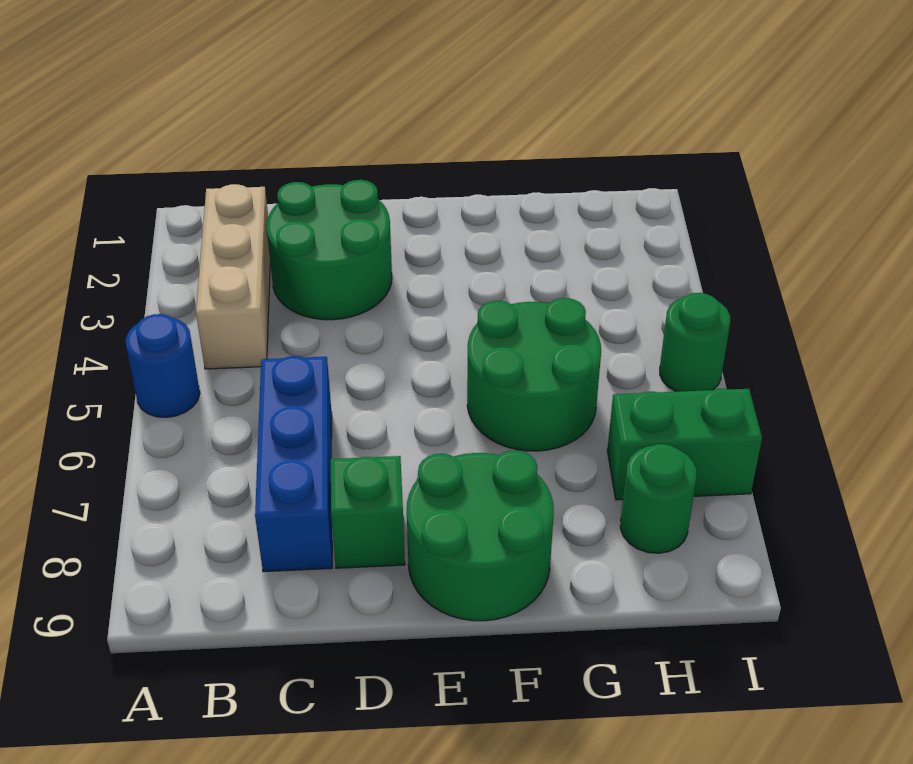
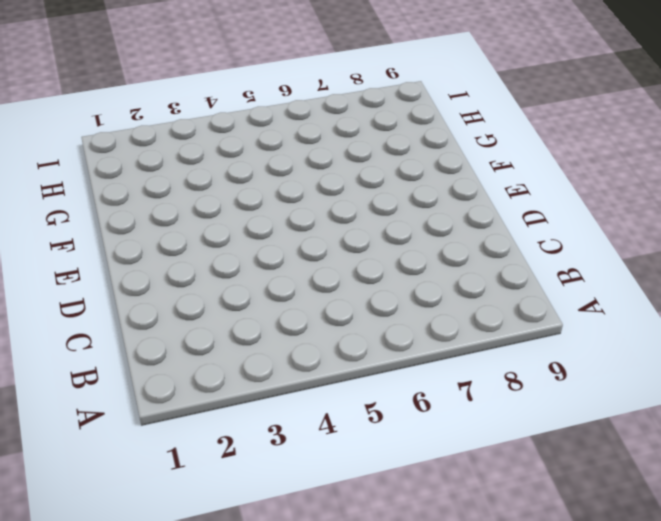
none -> blue 1x1 round brick [126,314,200,417]
none -> tan 1x3 brick [196,184,270,369]

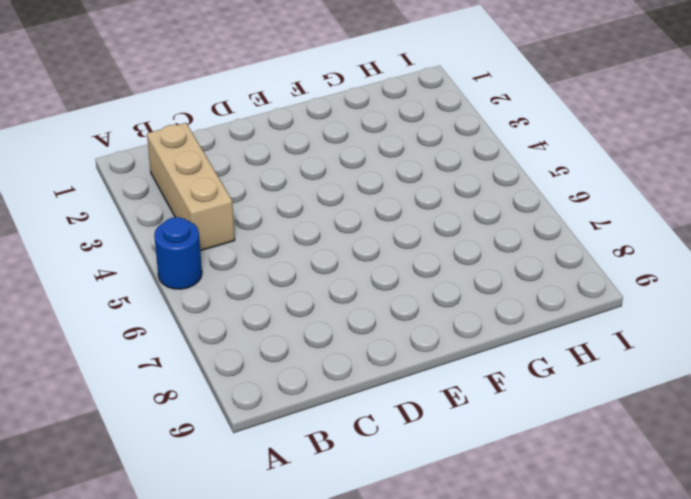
none -> green 2x2 round brick [266,180,392,320]
none -> blue 1x3 brick [255,356,332,572]

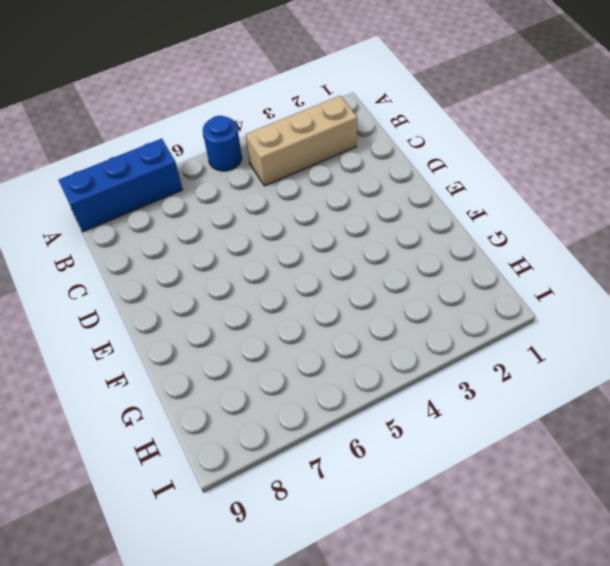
blue 1x3 brick [59,139,183,232] -> blue 1x3 brick moved to [255,356,332,572]
none -> green 2x2 round brick [266,180,392,320]
none -> green 1x1 brick [331,456,405,568]

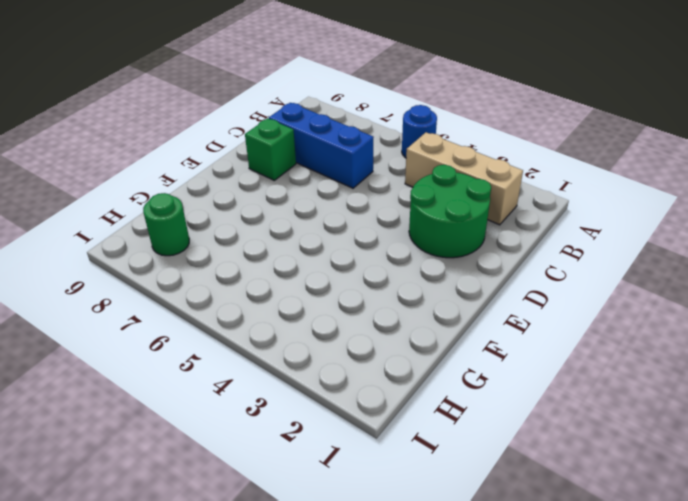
none -> green 2x2 round brick [407,451,554,621]
none -> green 2x2 round brick [467,298,601,451]

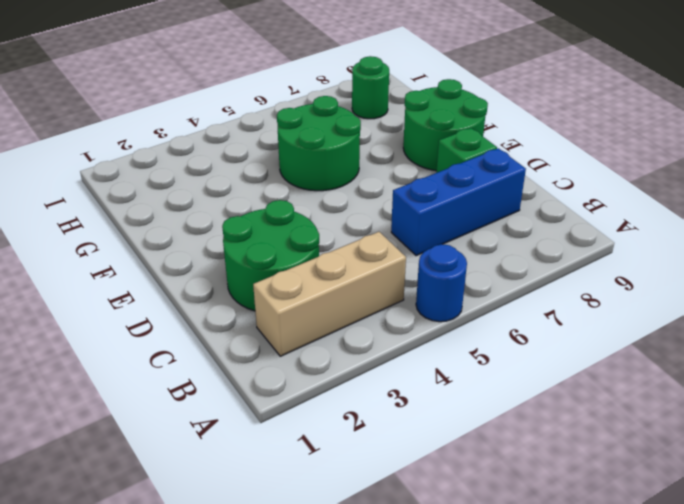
none -> green 1x2 brick [607,389,762,500]
none -> green 1x1 round brick [660,293,730,392]

